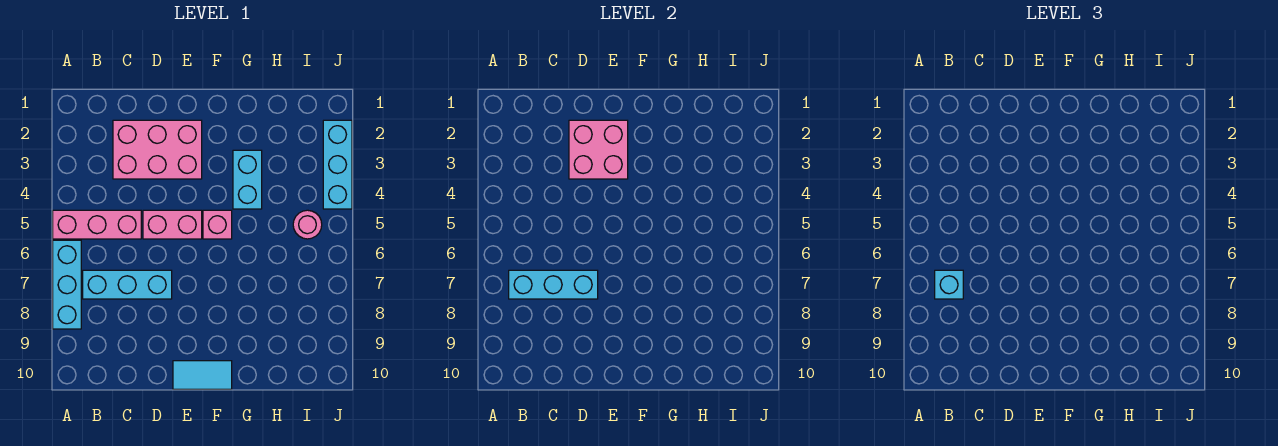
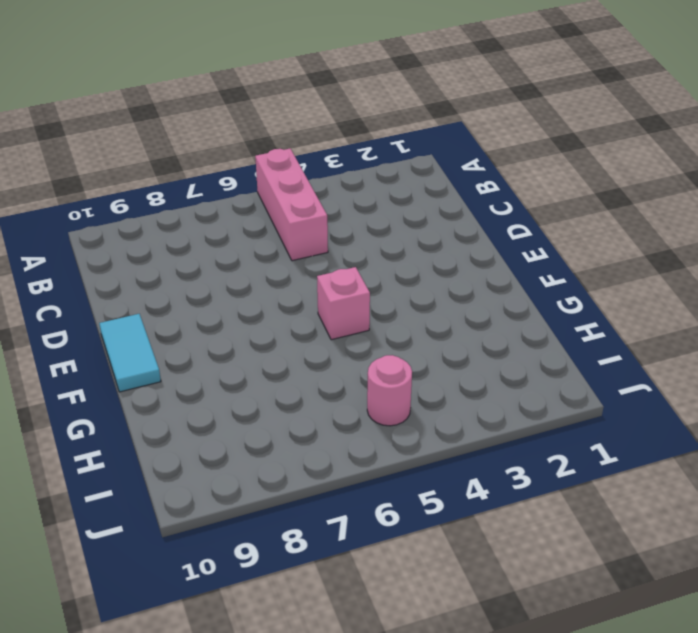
none -> cyan 1x3 brick [53,240,81,329]
none -> cyan 1x3 brick [83,270,172,299]
none -> pink 2x3 brick [113,120,202,179]

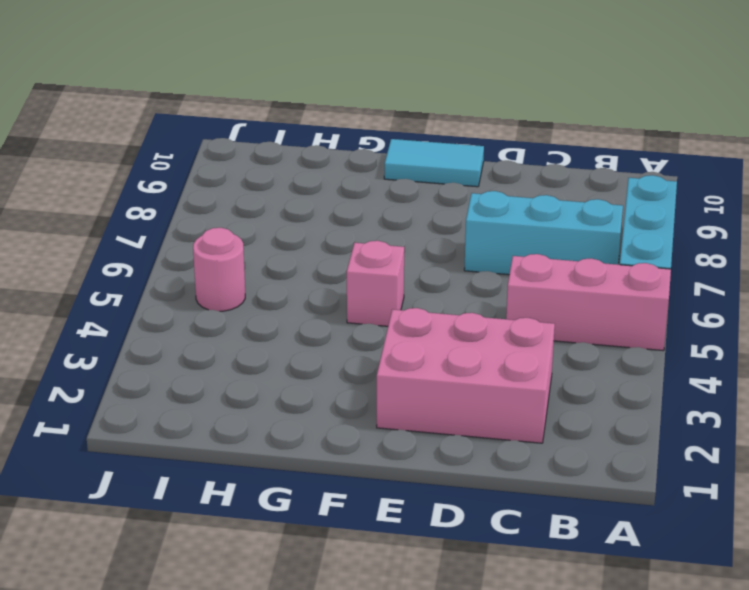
none -> pink 1x2 brick [143,210,202,239]
none -> cyan 1x2 brick [233,150,262,209]
none -> cyan 1x3 brick [323,120,352,209]

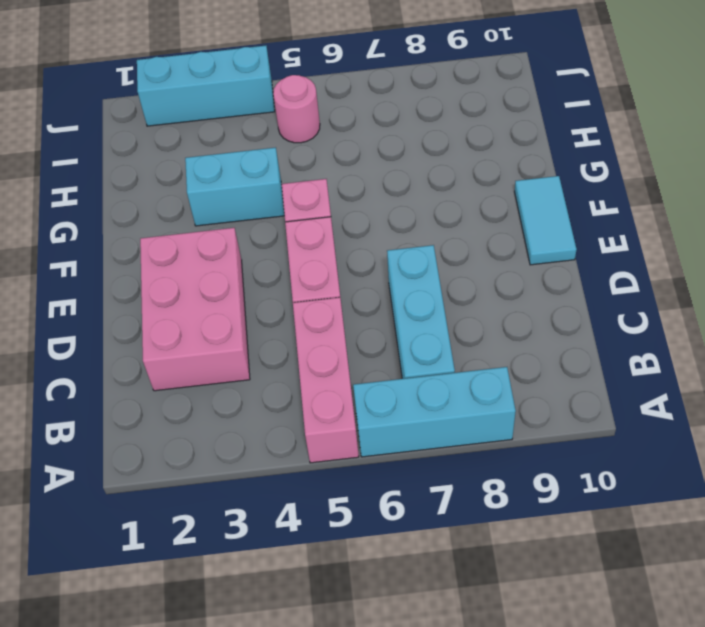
none -> cyan 1x3 brick [509,270,598,299]
none -> pink 2x2 brick [569,120,628,179]
none -> cyan 1x1 brick [935,270,963,299]

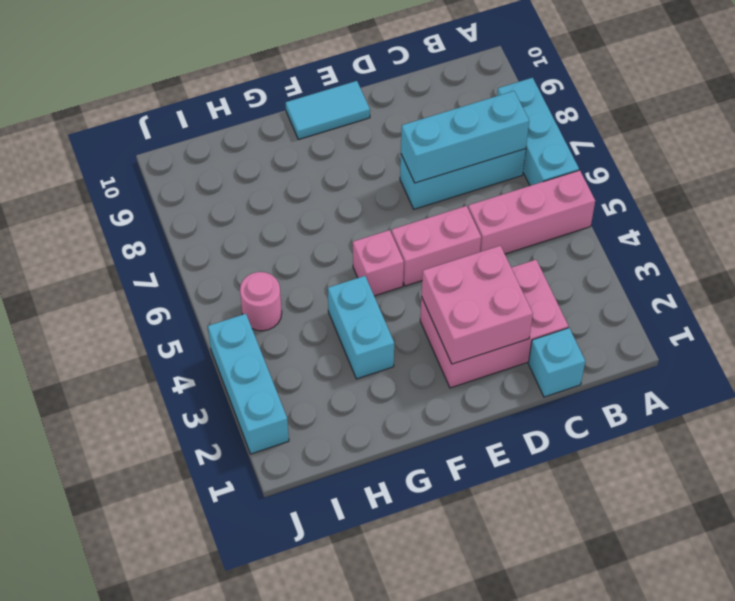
cyan 1x1 brick [528,328,585,397] -> cyan 1x1 brick moved to [935,270,963,299]

